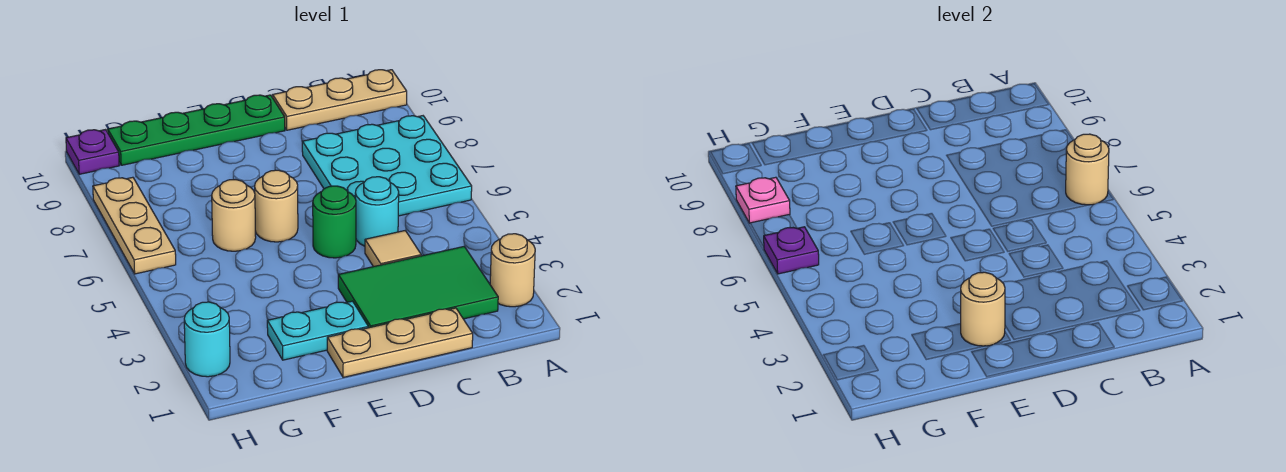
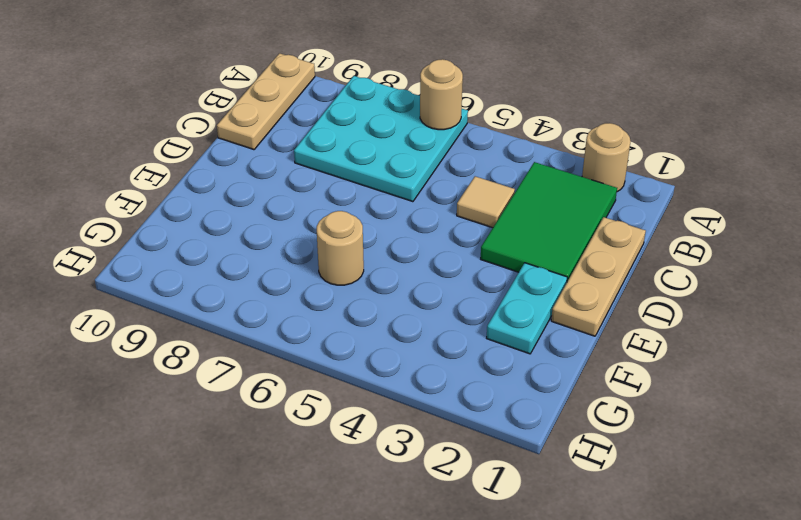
none -> cyan 1x1 round brick [355,177,399,246]
none -> green 1x1 round brick [313,186,356,258]
none -> green 1x4 plate [108,95,285,165]

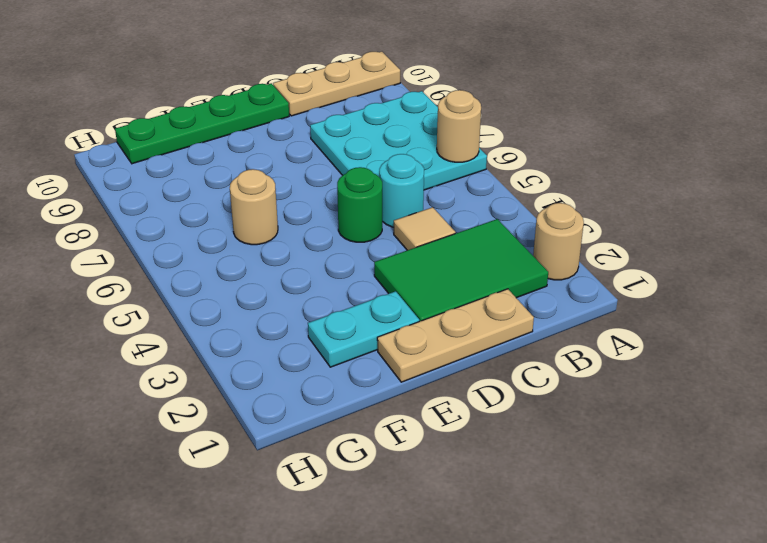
none -> tan 1x1 round brick [255,170,298,242]
none -> cyan 1x1 round brick [184,302,230,377]
none -> tan 1x3 plate [93,177,176,274]

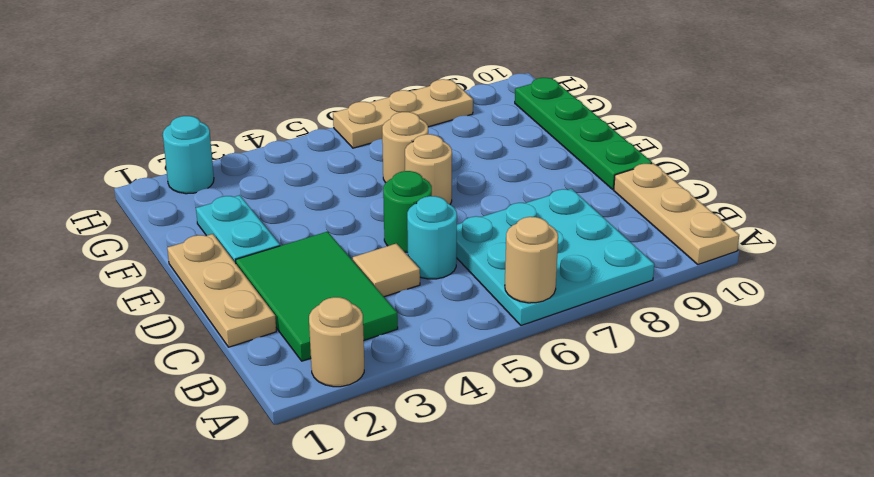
none -> purple 1x1 plate [66,130,119,174]
none -> tan 1x1 round brick [961,272,1005,346]
none -> purple 1x1 plate [764,227,819,274]

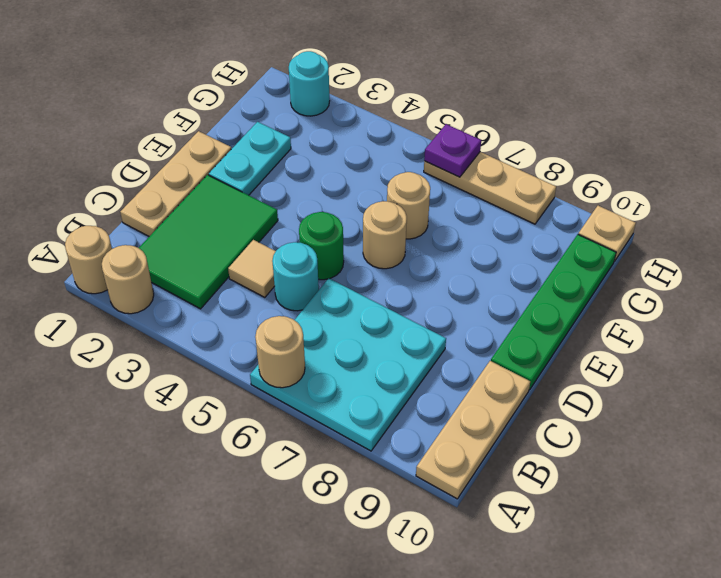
tan 1x1 round brick [65,226,112,294] -> tan 1x1 round brick moved to [961,272,1005,346]
tan 1x1 plate [578,206,636,261] -> purple 1x1 plate [66,130,119,174]
none -> pink 1x1 plate [736,177,790,223]

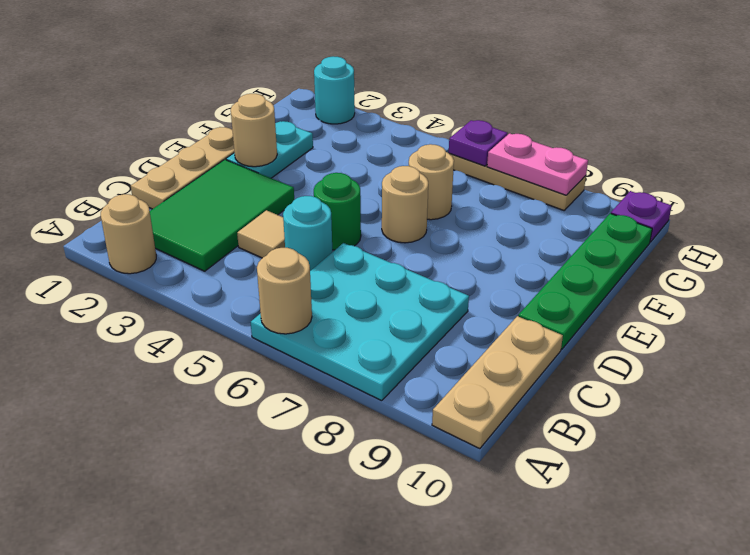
pink 1x2 plate [487,133,588,195] -> pink 1x1 plate [736,177,790,223]

